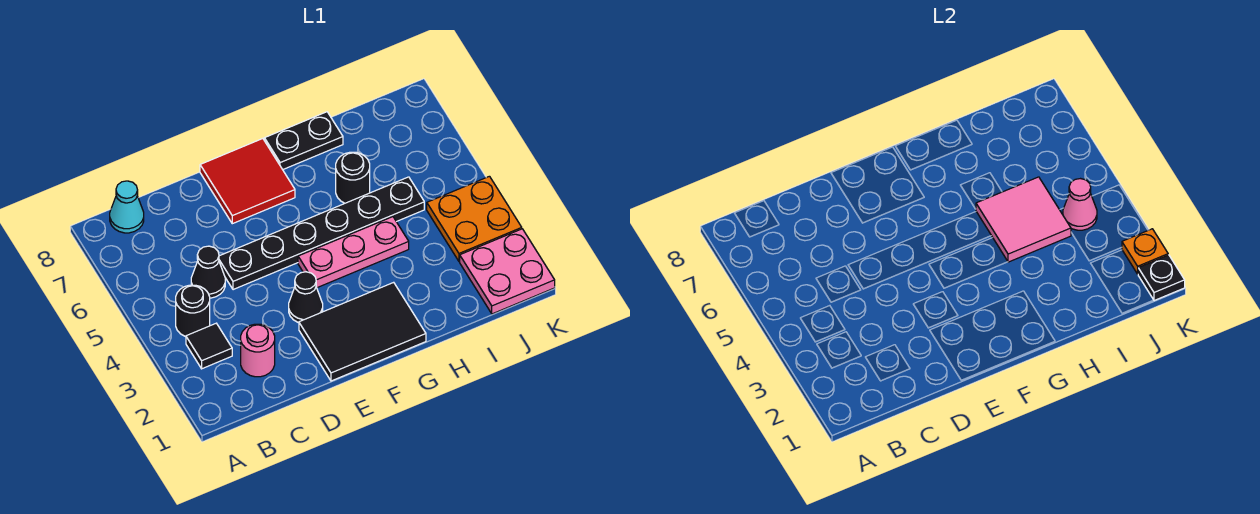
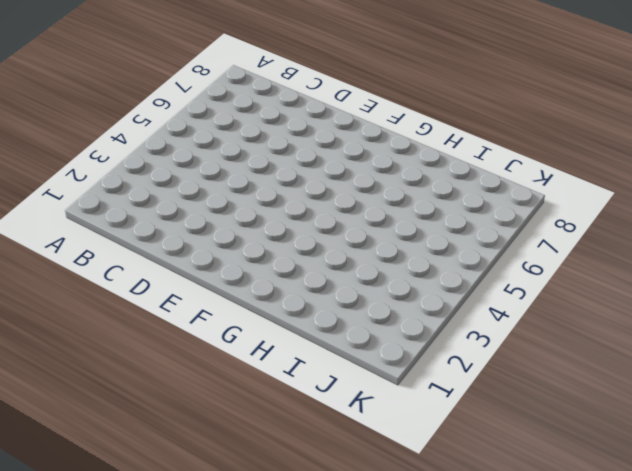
none -> black 1x1 tile [186,323,232,369]
none -> black 1x1 round brick [176,285,210,337]
none -> cyan 1x1 cone [110,181,144,233]

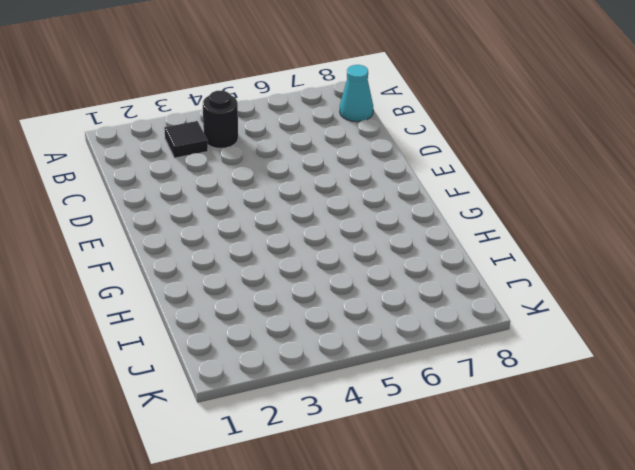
none -> pink 1x1 round brick [241,324,275,377]
none -> black 1x1 cone [191,246,225,298]
none -> black 1x6 plate [219,177,424,290]

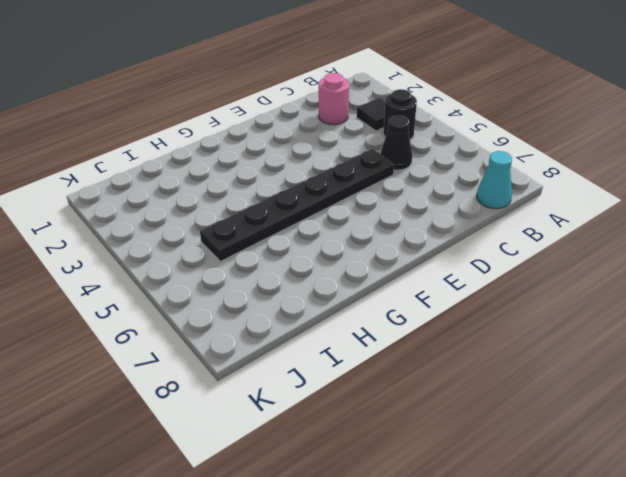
none -> black 2x3 tile [299,282,426,381]
none -> black 1x1 cone [289,272,323,323]
none -> red 2x2 tile [200,139,295,224]

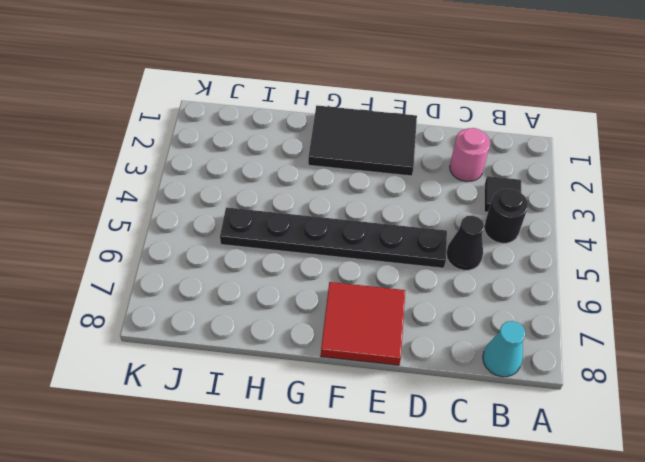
none -> black 1x1 cone [289,272,323,323]
none -> pink 1x3 plate [298,217,409,288]
none -> black 1x2 plate [264,112,343,170]

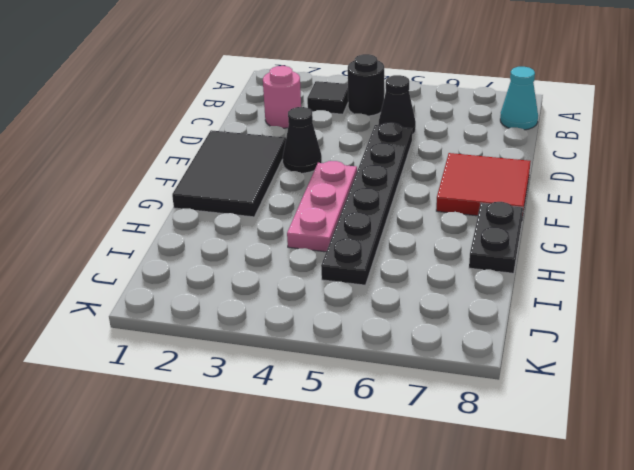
none -> black 1x1 round brick [336,152,370,203]
none -> pink 2x2 plate [460,229,555,314]
none -> orange 2x2 plate [427,176,522,261]

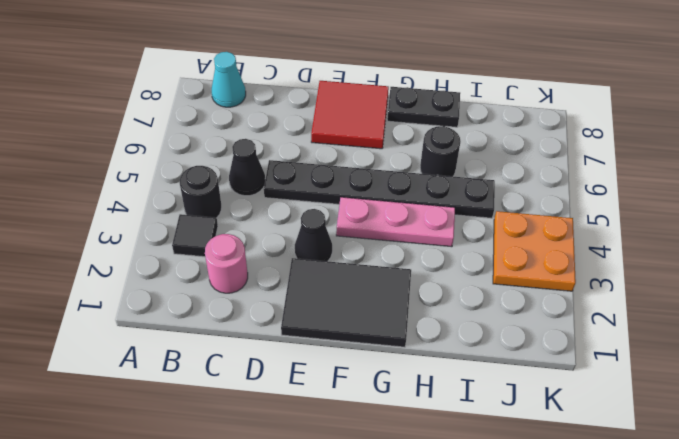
none -> pink 2x2 plate [460,229,555,314]
none -> pink 2x2 tile [976,177,1071,262]
none -> pink 1x1 cone [1063,179,1097,230]

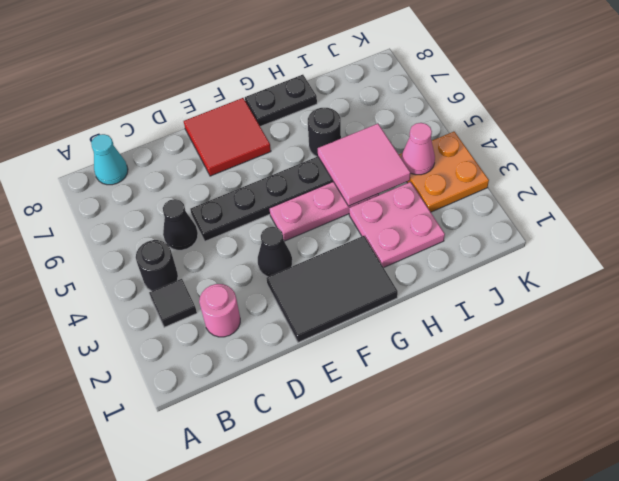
pink 2x2 plate [349,182,445,268] -> pink 2x2 plate moved to [460,229,555,314]
none -> black 1x1 plate [1138,255,1185,301]
none -> orange 1x1 plate [1122,229,1168,274]

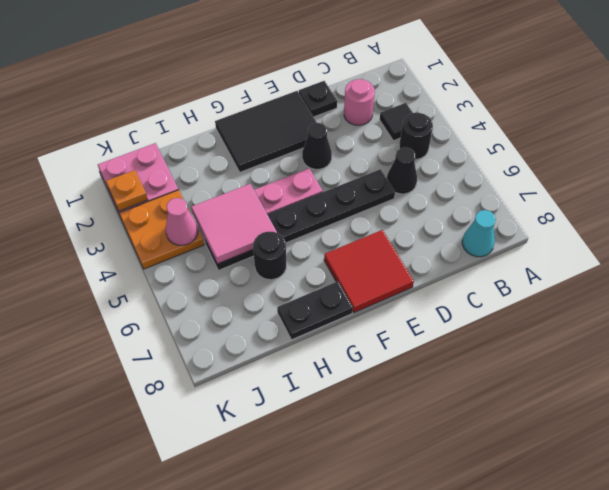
black 1x1 plate [299,81,337,117] -> black 1x1 plate moved to [1138,255,1185,301]

